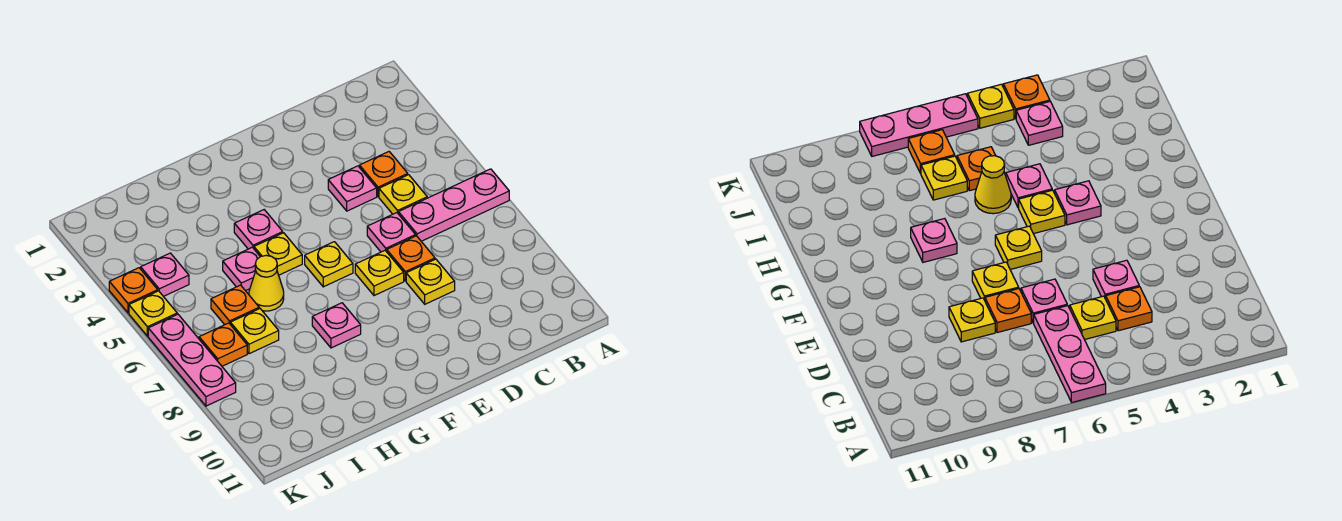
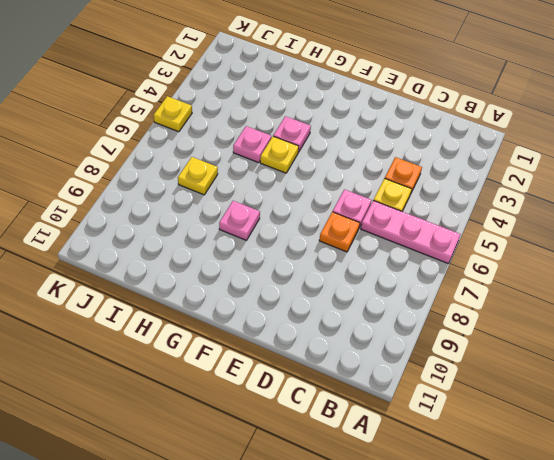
none -> pink 1x1 plate [328,166,377,211]
none -> yellow 1x1 plate [406,259,455,304]
none -> yellow 1x1 plate [355,251,404,296]

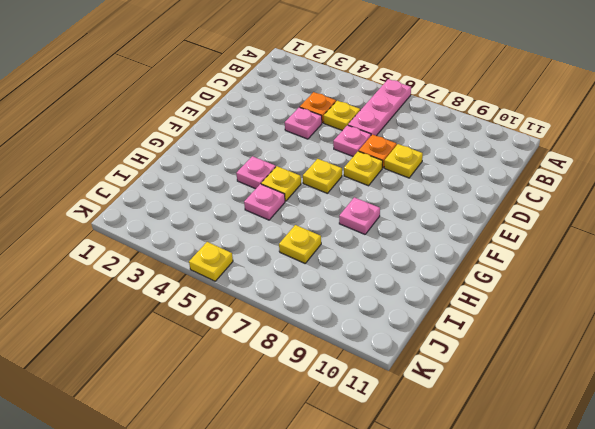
none -> yellow 1x1 cone [249,256,284,311]
none -> orange 1x1 plate [211,285,259,325]
none -> pink 1x1 plate [141,253,189,297]

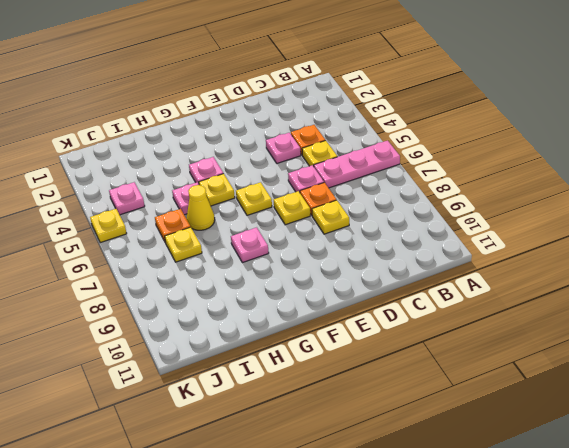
none -> orange 1x1 plate [199,323,247,366]
none -> orange 1x1 plate [109,268,158,313]
none -> pink 1x3 plate [148,314,236,406]

